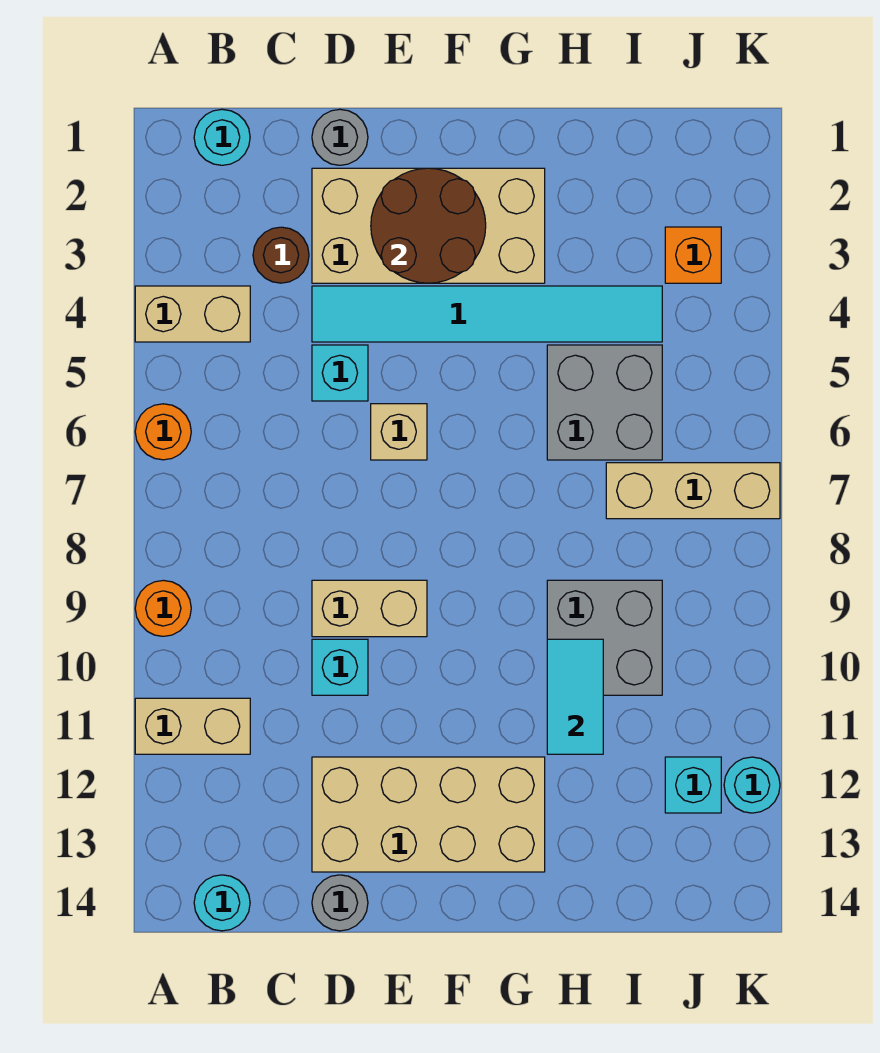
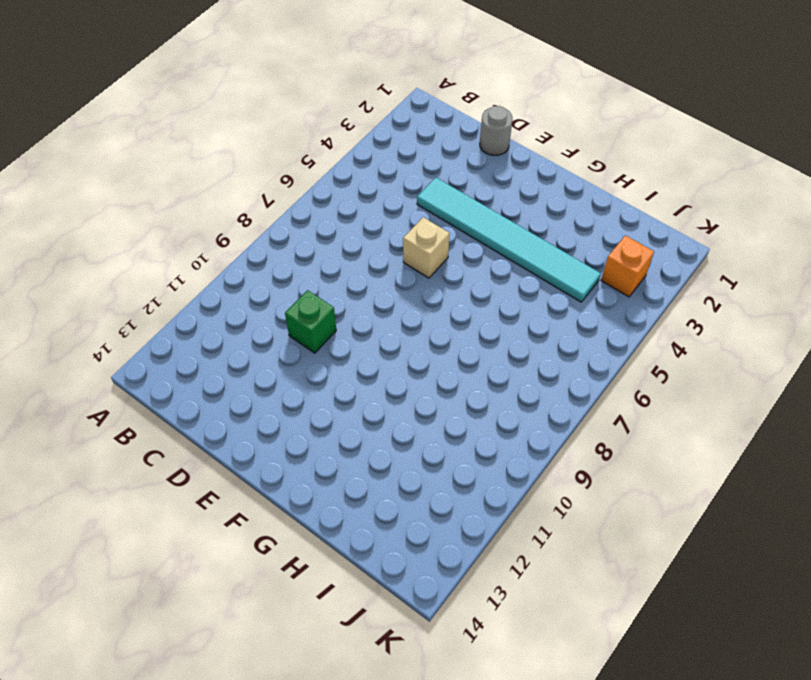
green 1x1 brick [285,290,336,353] -> cyan 1x1 brick [312,639,368,695]
none -> tan 1x2 brick [135,286,250,342]
none -> orange 1x1 round brick [135,404,191,460]
none -> orange 1x1 round brick [135,580,191,636]

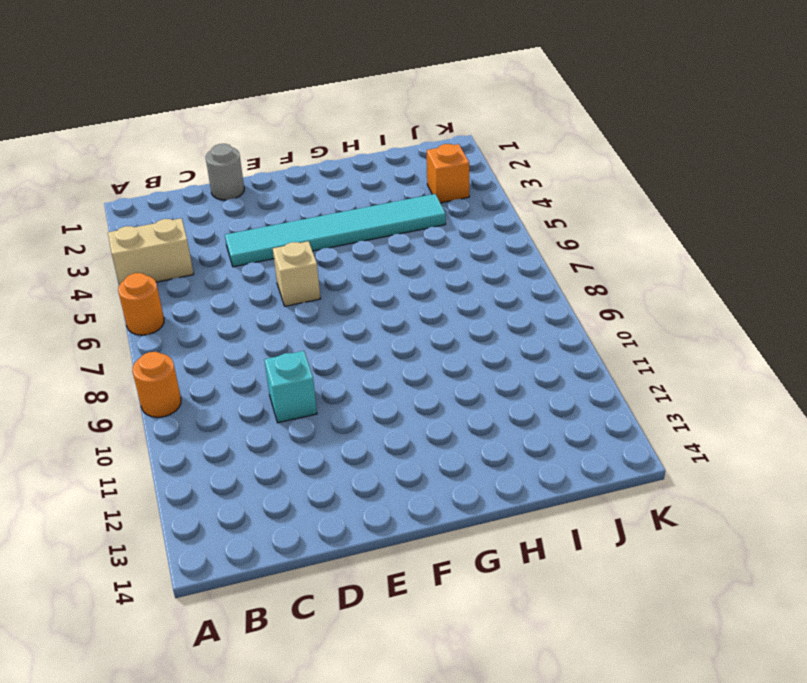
none -> tan 1x2 brick [135,698,250,754]
none -> cyan 1x1 round brick [194,109,250,165]
none -> cyan 1x1 round brick [194,875,250,931]

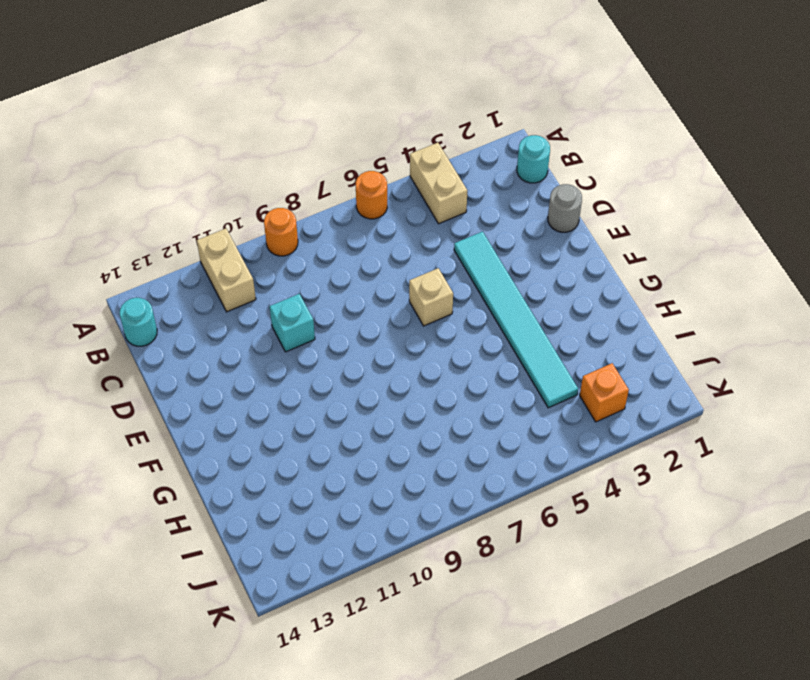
none -> brown 1x1 round brick [253,227,309,283]
none -> tan 2x4 brick [312,168,545,283]
none -> cyan 1x1 brick [312,345,368,401]

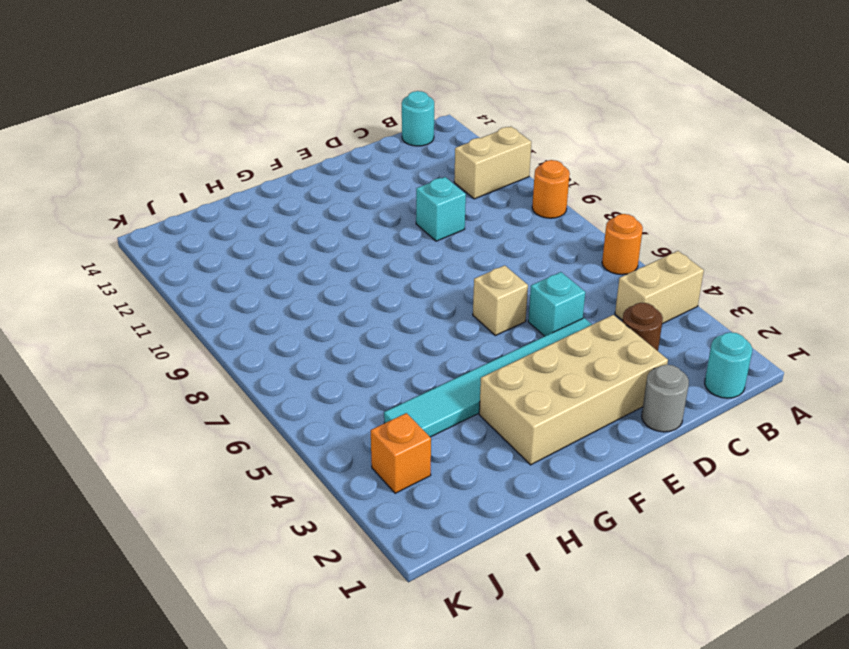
none -> tan 1x2 brick [312,580,427,637]
none -> tan 2x4 brick [312,757,545,872]
none -> grey 1x1 round brick [312,875,368,931]

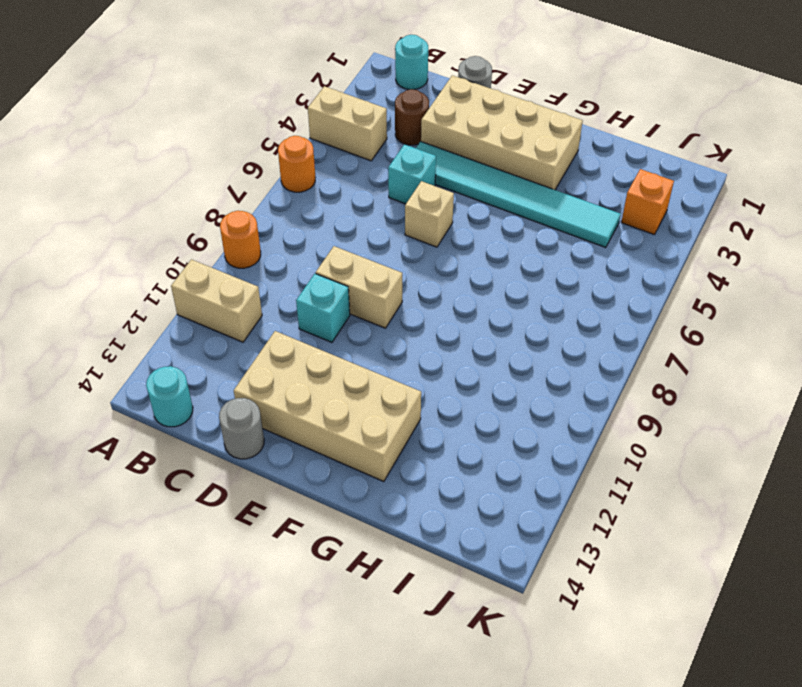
none -> grey 2x2 brick [547,345,662,460]
none -> grey 2x2 brick [547,580,662,695]
none -> tan 1x3 brick [606,463,780,519]

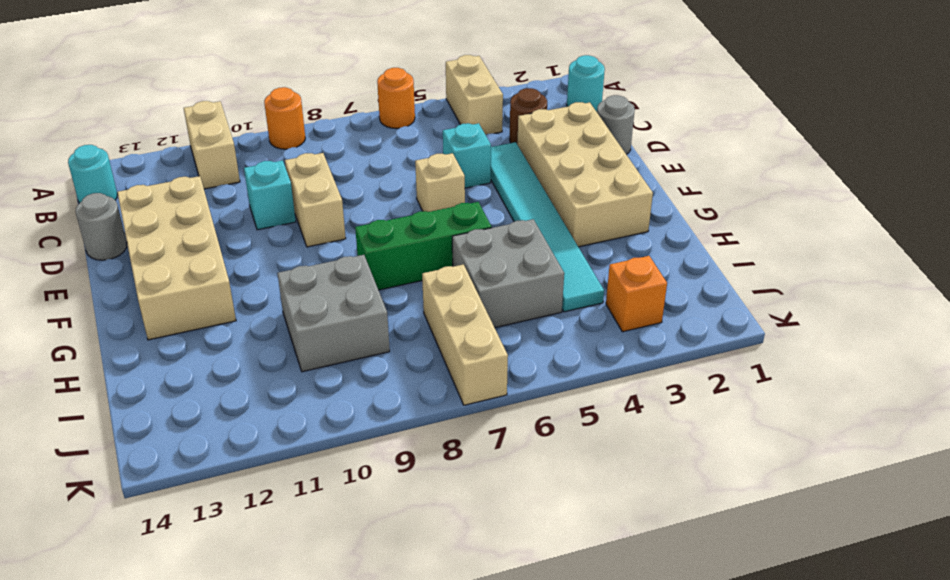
green 1x3 brick [355,202,492,290] -> none
none -> cyan 1x1 brick [665,757,721,813]
none -> cyan 1x1 round brick [724,757,780,813]
none -> brown 2x2 round brick [371,168,486,283]

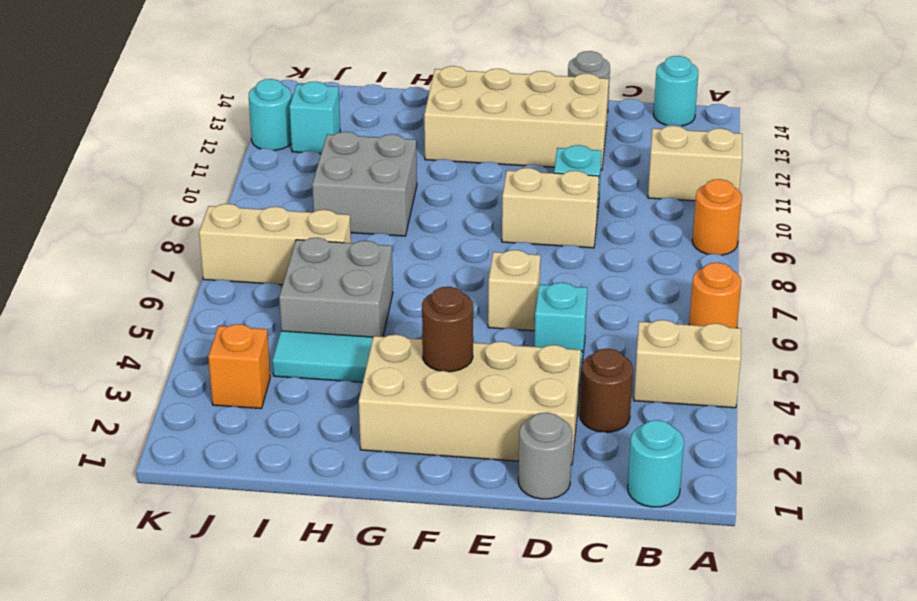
brown 1x1 round brick [422,287,473,372] -> brown 2x2 round brick [371,168,486,283]
none -> cyan 1x2 tile [547,639,603,754]

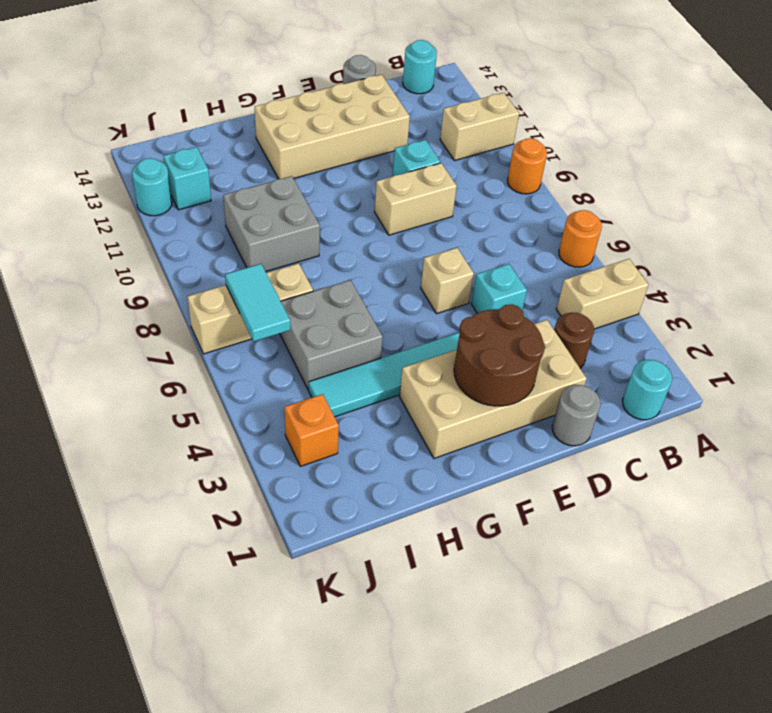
cyan 1x2 tile [225,264,290,342] -> cyan 1x2 tile moved to [547,639,603,754]

